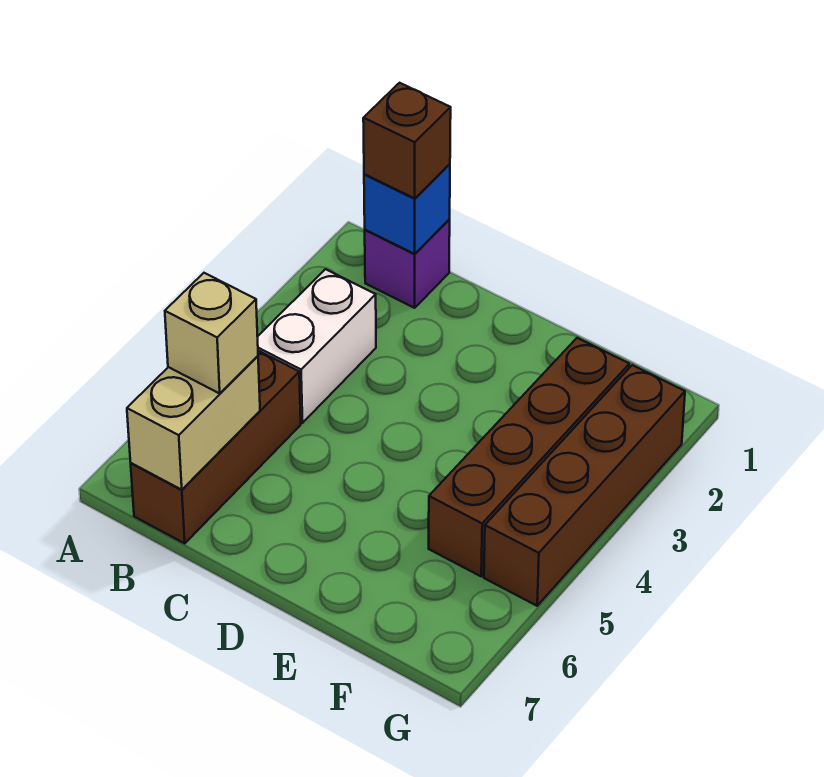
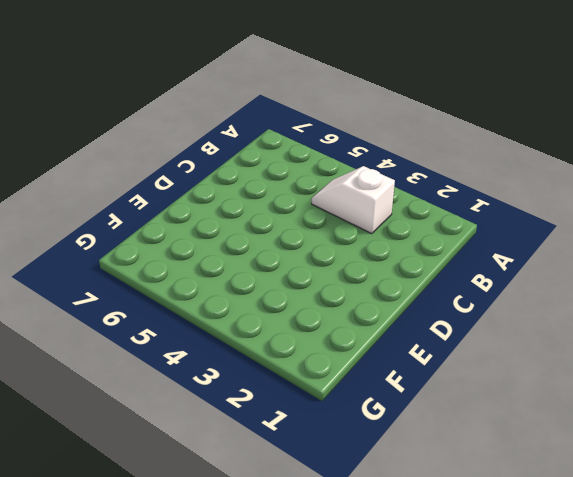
white 1x2 slope [312,166,395,234] -> white 1x2 brick [258,269,376,423]
none -> purple 1x1 brick [365,220,450,308]
none -> brown 1x3 brick [131,351,301,543]

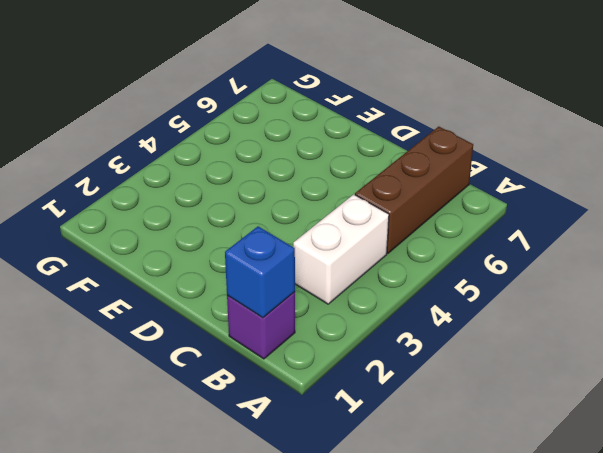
none -> brown 1x4 brick [429,338,629,576]
none -> brown 1x4 brick [484,365,685,606]

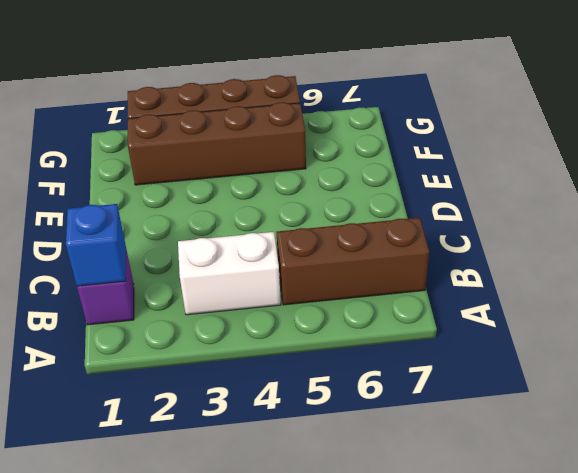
none -> tan 1x2 brick [127,356,260,490]
none -> brown 1x1 brick [363,83,451,198]

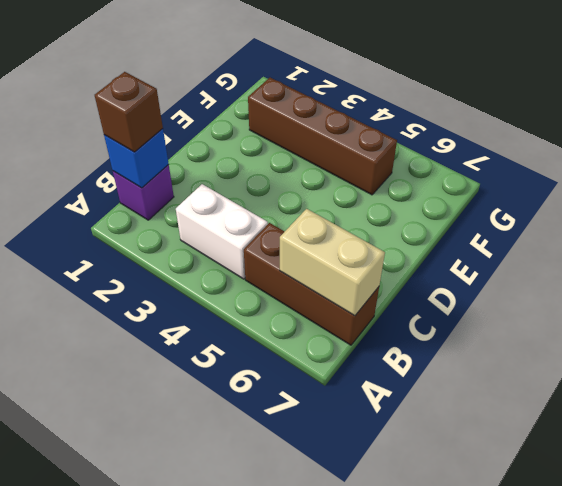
none -> brown 1x4 brick [484,365,685,606]
none -> tan 1x1 brick [165,273,258,393]

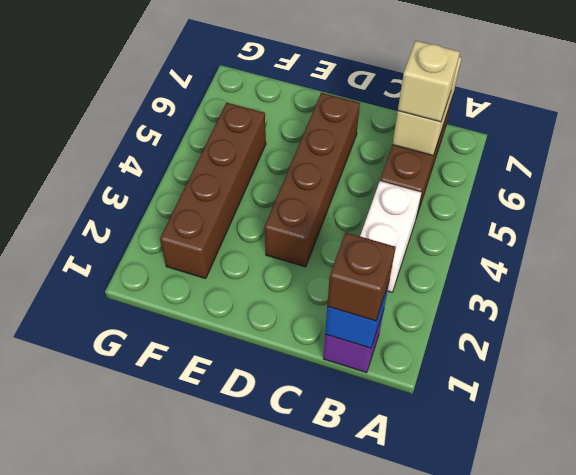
brown 1x4 brick [264,93,360,267] -> brown 1x4 brick moved to [484,365,685,606]

